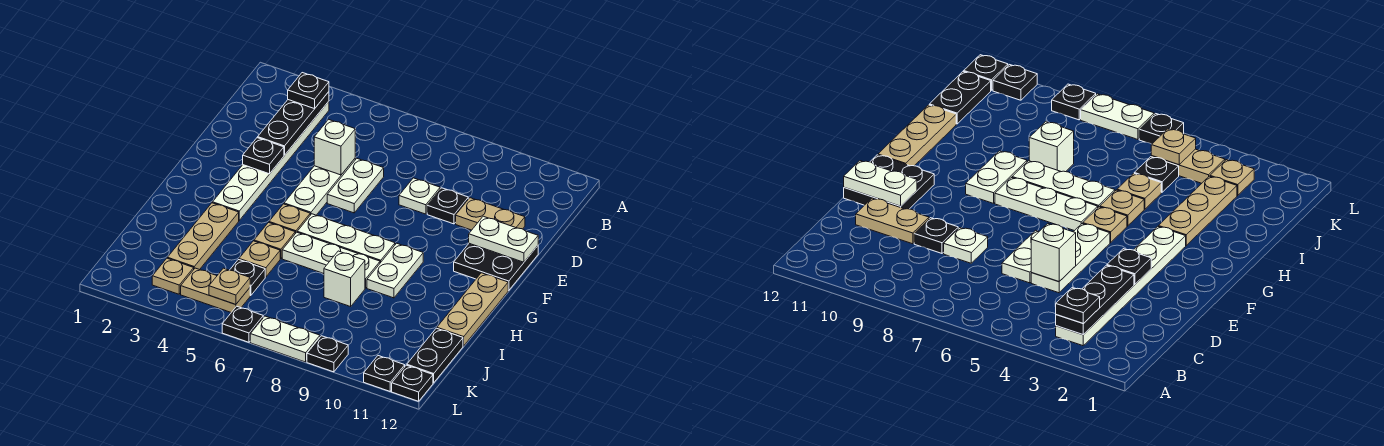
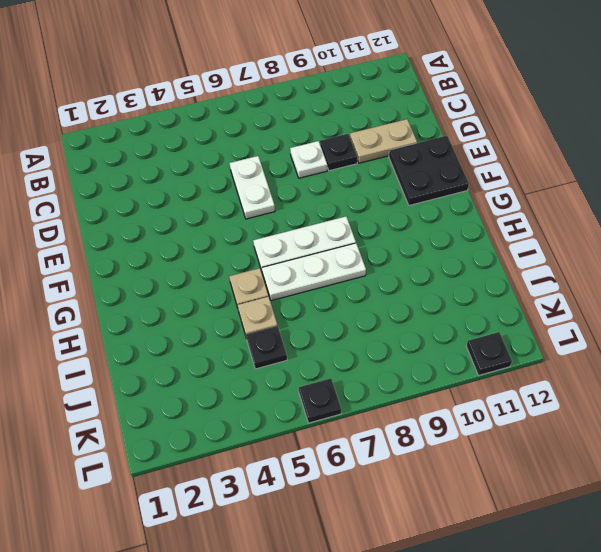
none -> white 1x6 plate [213,101,329,220]
none -> white 1x3 plate [284,159,355,215]
none -> tan 1x1 plate [269,204,310,234]
none -> white 1x2 plate [367,243,423,298]

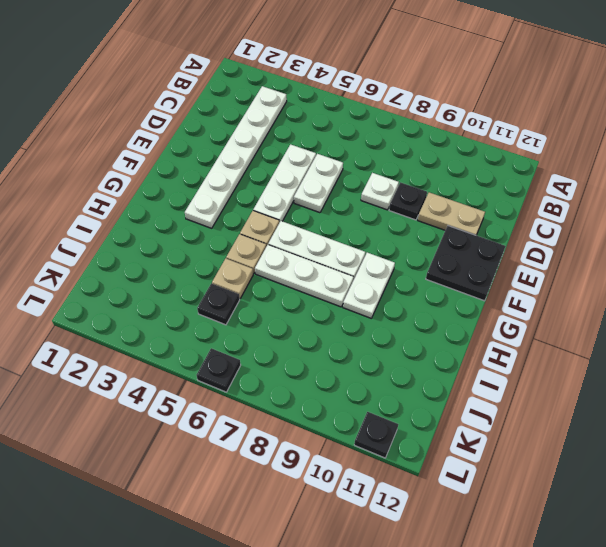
none -> tan 1x3 plate [437,273,508,346]
none -> tan 1x3 plate [167,203,239,270]
none -> white 1x1 brick [324,251,365,307]
none -> black 1x2 plate [407,328,463,383]

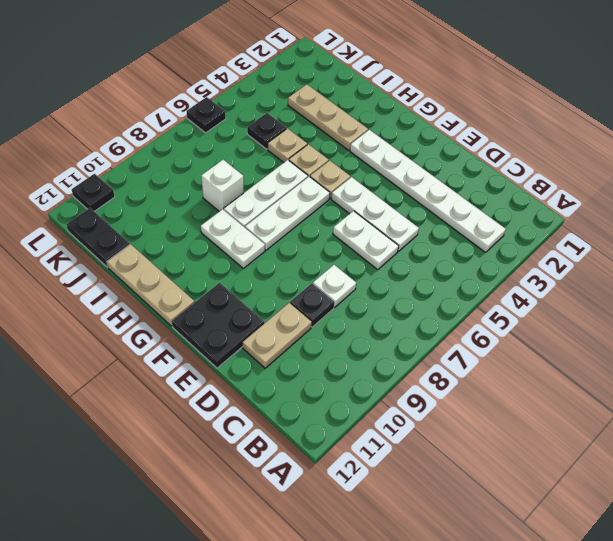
none -> tan 1x1 plate [152,258,194,294]
none -> tan 1x2 plate [181,268,250,312]
none -> white 1x2 plate [250,316,320,362]
none -> black 1x1 plate [307,336,348,372]

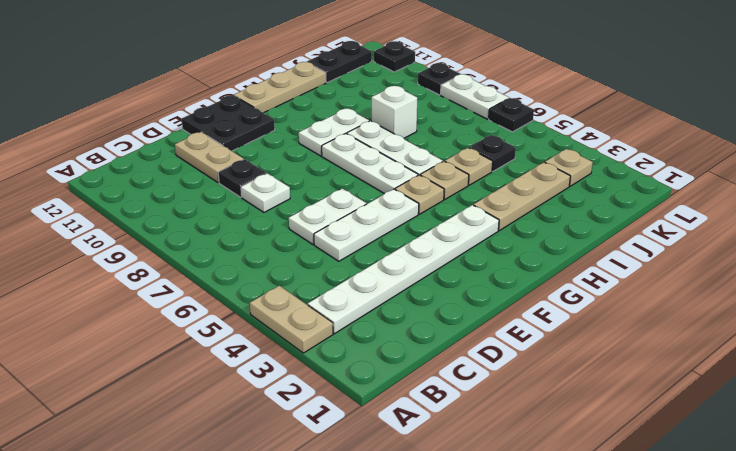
tan 1x2 plate [250,286,333,353] -> tan 1x2 plate moved to [181,268,250,312]
none -> black 1x1 plate [392,365,433,401]
none -> black 1x3 plate [258,92,329,155]
none -> white 1x1 brick [314,119,355,175]
none -> black 1x1 plate [243,138,284,174]

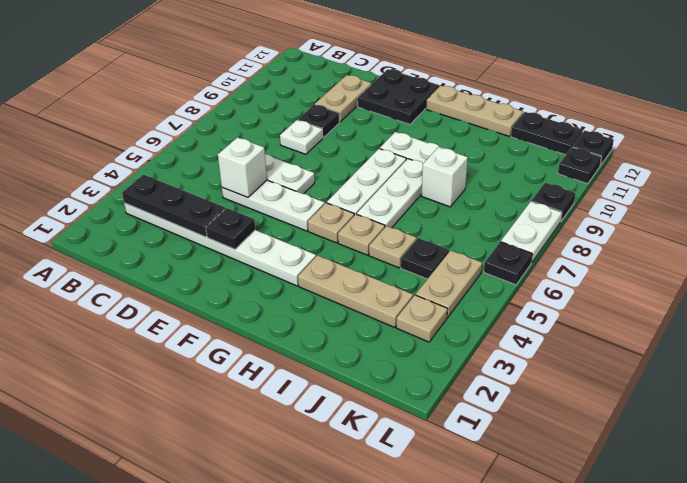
none -> white 1x2 plate [469,216,538,262]
none -> tan 1x1 plate [209,268,250,305]
none -> black 1x1 plate [288,73,329,109]

